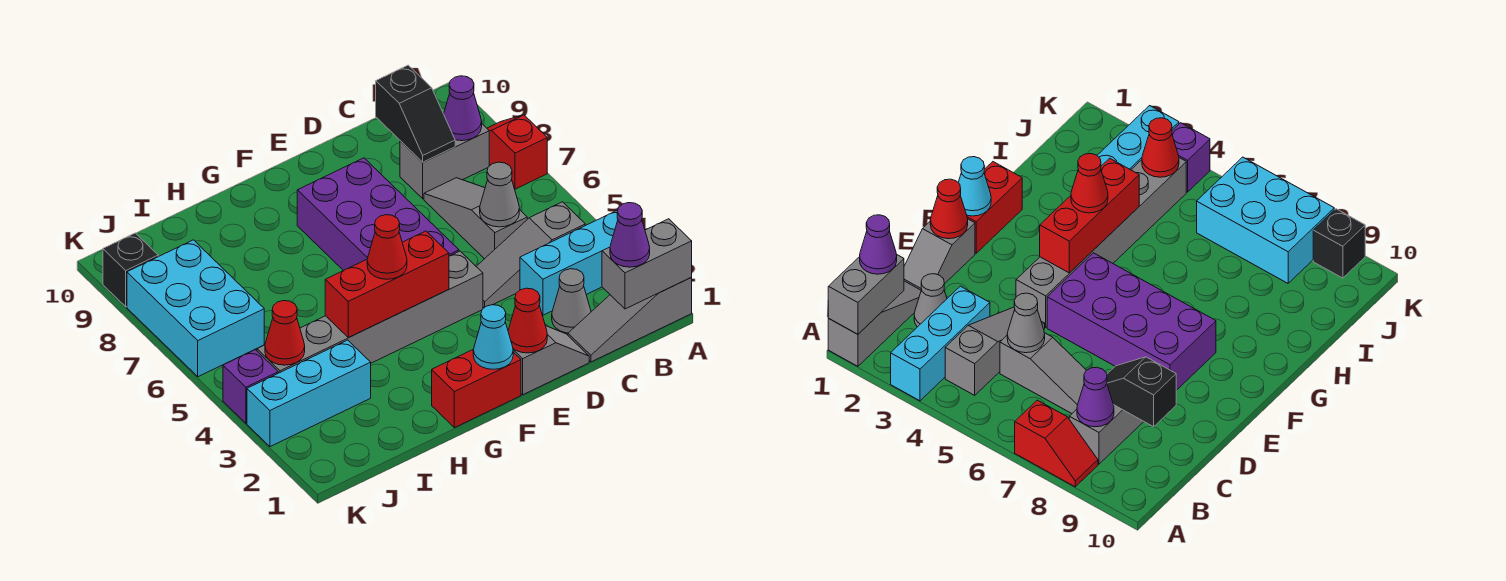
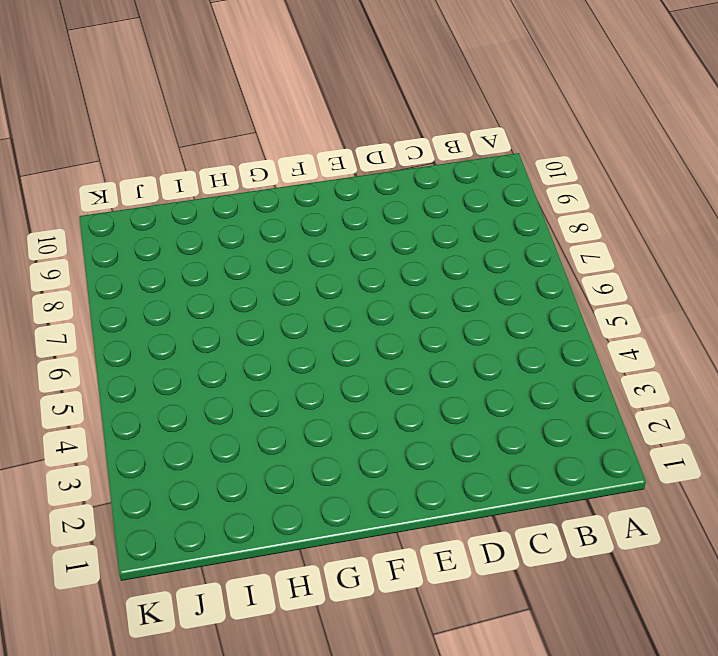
none -> grey 1x3 slope [568,278,692,362]
none -> cyan 1x3 brick [520,210,618,315]
none -> red 1x2 slope [487,115,547,189]

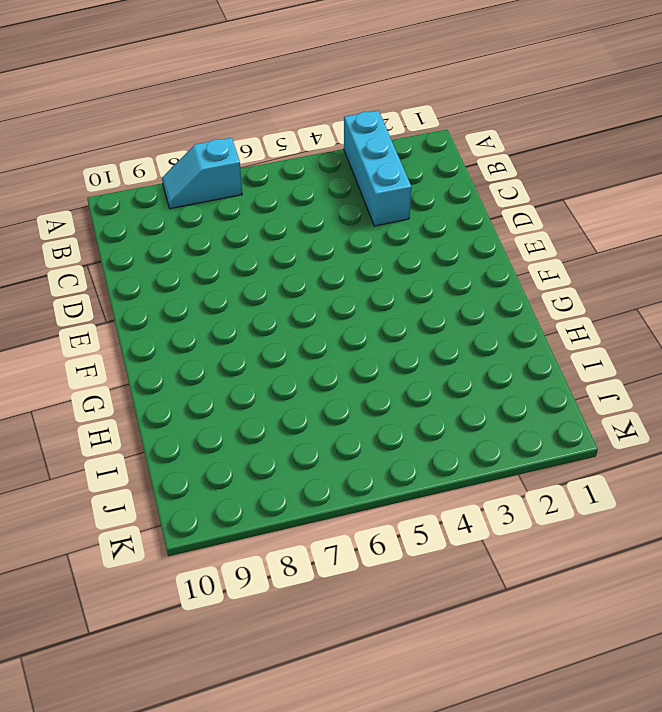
cyan 1x2 slope [162,138,242,209] -> red 1x2 slope [487,115,547,189]
none -> grey 1x3 slope [568,278,692,362]
none -> grey 1x3 slope [476,202,585,308]
none -> grey 1x2 brick [400,124,489,199]

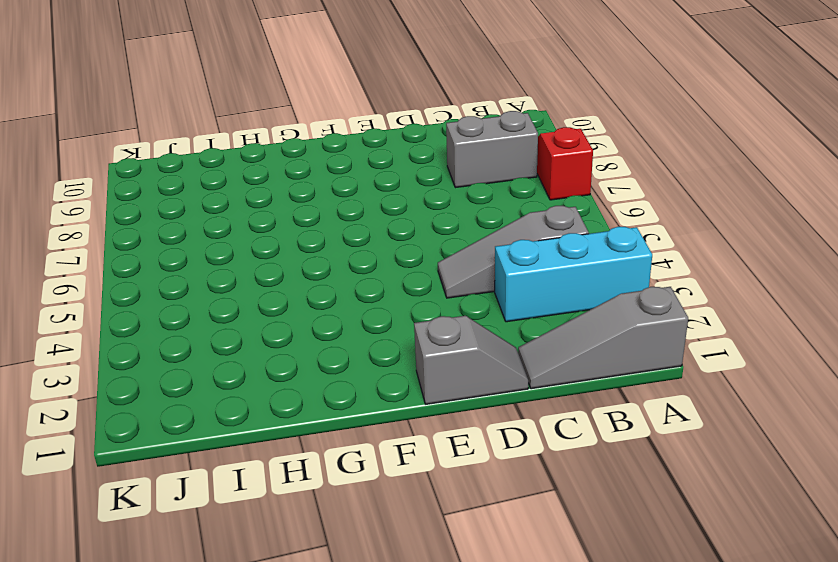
none -> grey 1x1 cone [552,269,591,333]
none -> grey 1x3 slope [424,178,527,259]
none -> grey 1x6 brick [257,251,483,373]

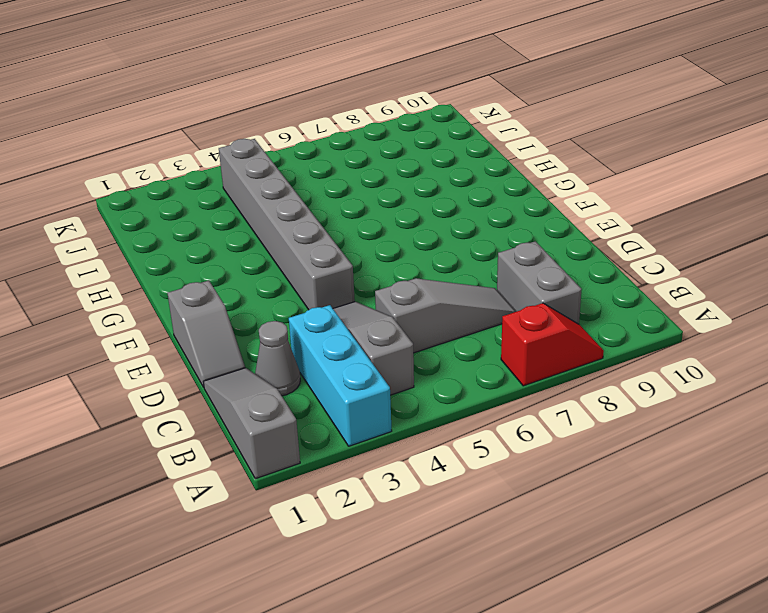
none -> purple 2x4 brick [297,158,459,271]
none -> red 1x2 brick [432,349,521,428]
none -> cyan 1x3 brick [247,340,371,447]

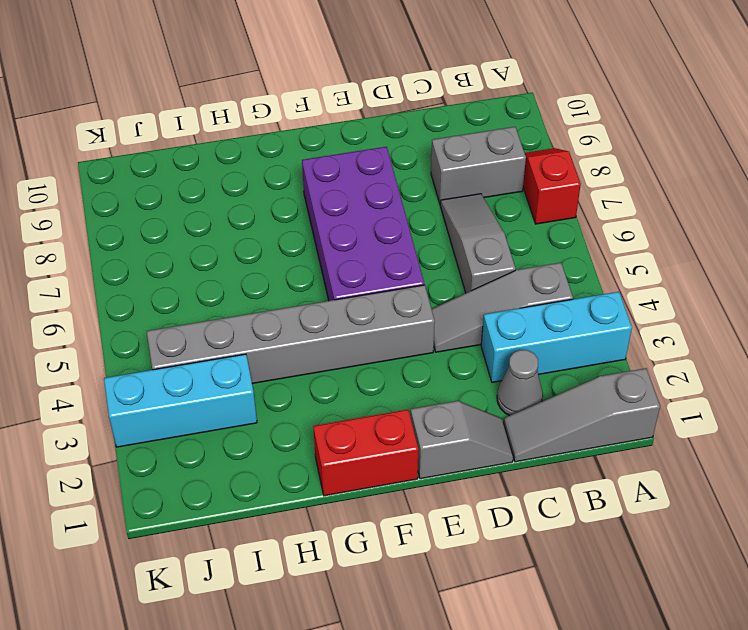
none -> cyan 2x3 brick [127,240,264,377]
none -> purple 1x1 brick [223,350,278,423]
none -> black 1x1 brick [103,233,158,307]

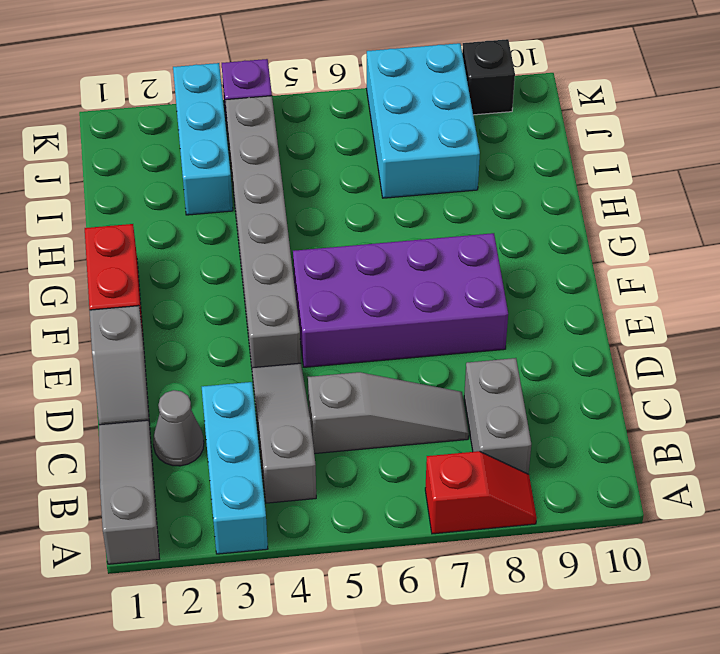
cyan 2x3 brick [367,43,480,198] -> cyan 2x3 brick turned to [127,240,264,377]
none -> grey 1x2 brick [602,219,692,309]
none -> purple 1x1 cone [444,76,482,141]
none -> grey 1x1 cone [480,162,519,227]

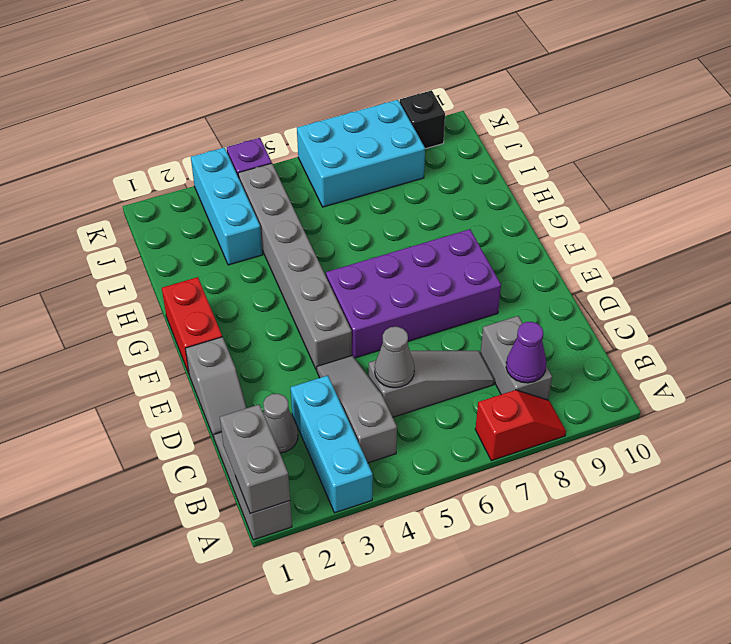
none -> black 1x2 slope [376,65,455,162]
none -> red 1x1 cone [508,288,547,353]
none -> cyan 1x1 cone [473,305,513,369]

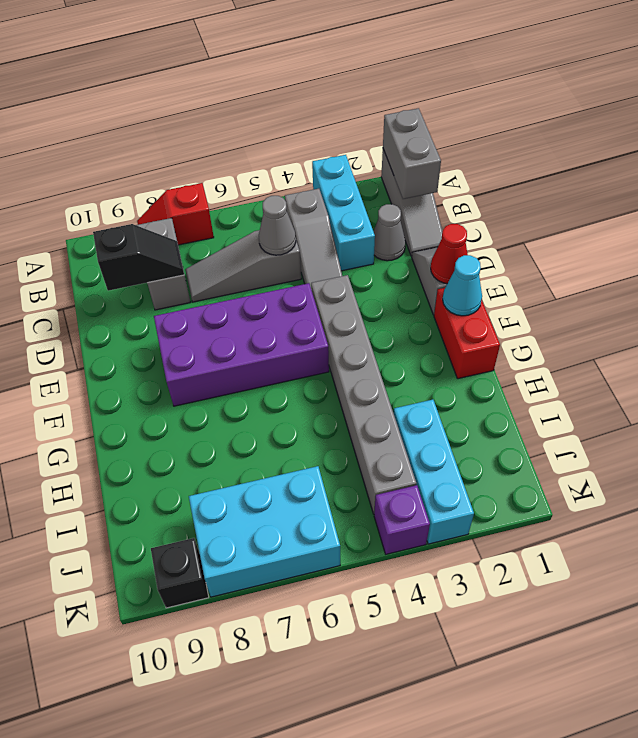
none -> purple 1x1 cone [444,76,482,141]
none -> red 1x3 brick [325,231,449,338]
none -> red 1x1 cone [265,301,305,365]

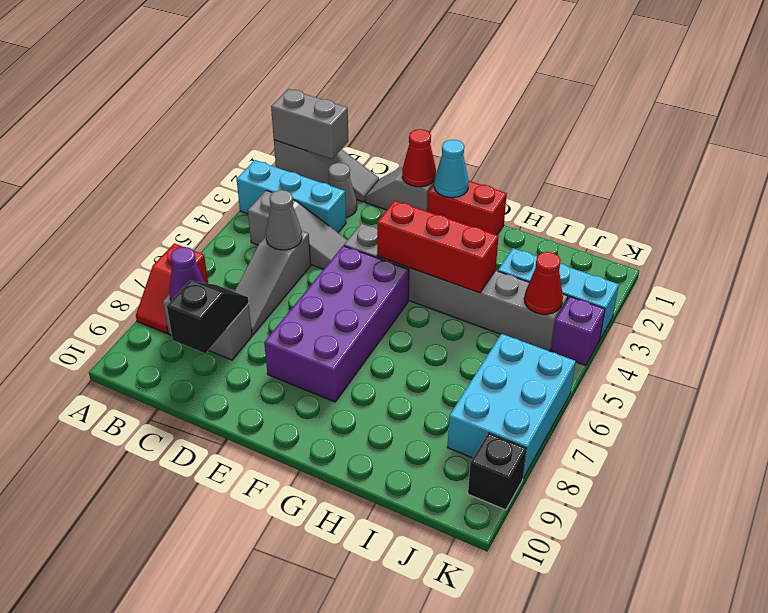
none -> purple 1x1 cone [610,203,650,267]
none -> red 1x1 cone [367,215,407,279]

